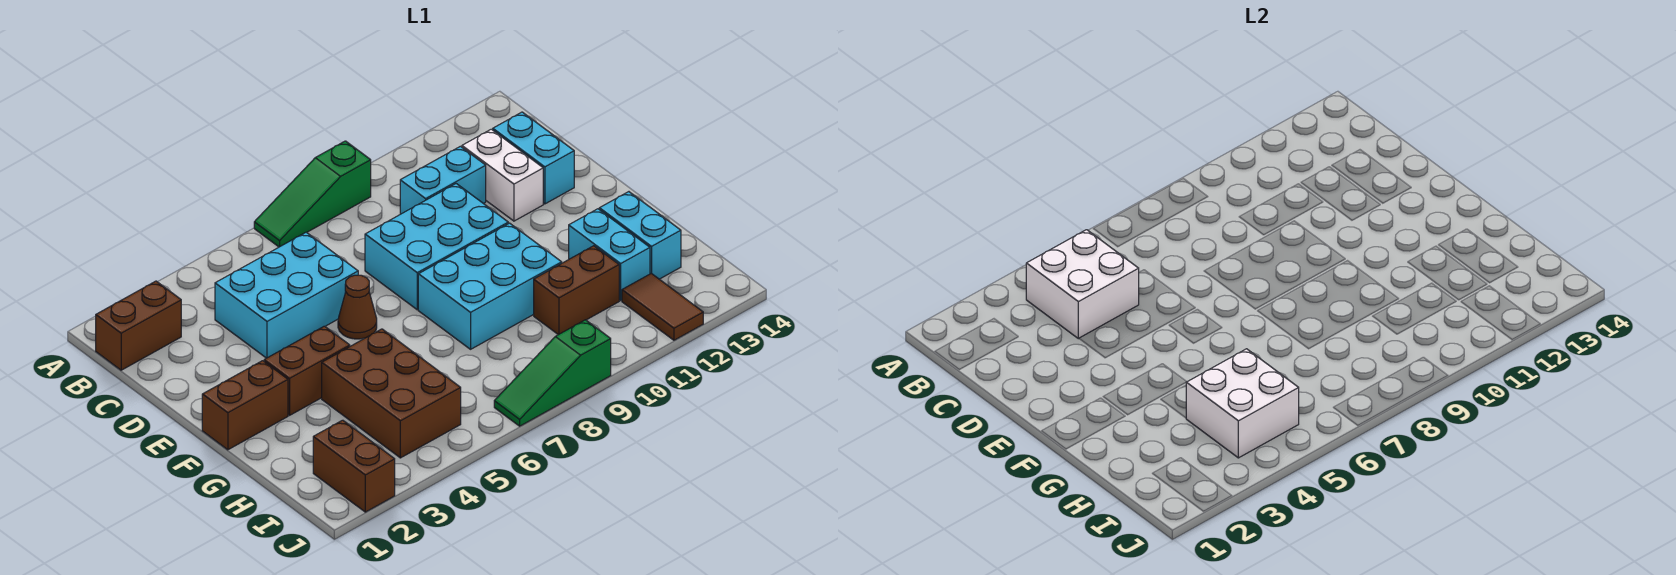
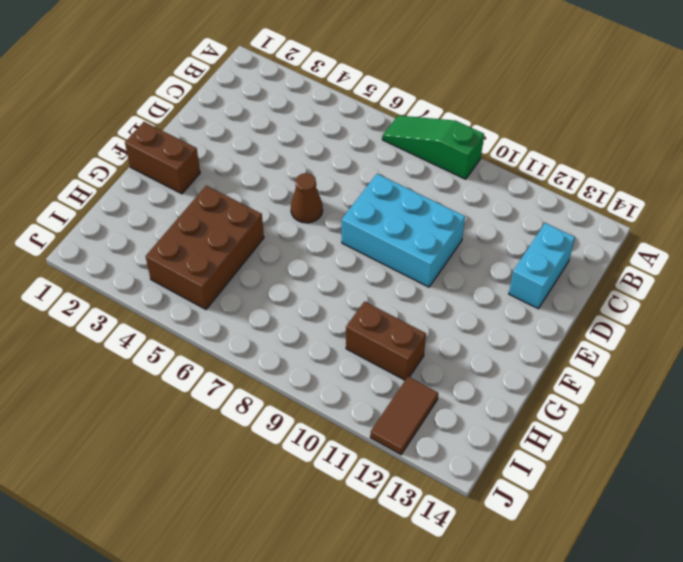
none -> brown 1x2 brick [96,281,181,370]
none -> cyan 2x3 brick [215,232,358,358]
none -> cyan 1x2 brick [400,146,486,214]

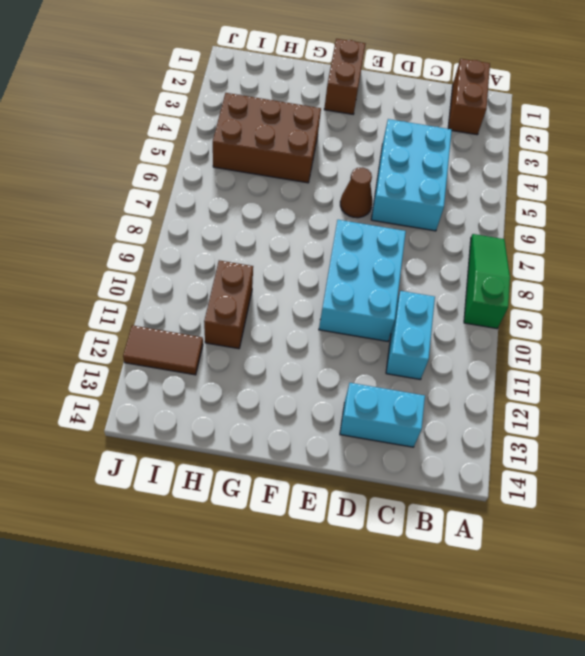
none -> white 1x2 brick [462,129,543,221]
none -> brown 1x2 brick [264,326,350,415]
none -> cyan 2x3 brick [418,223,562,349]

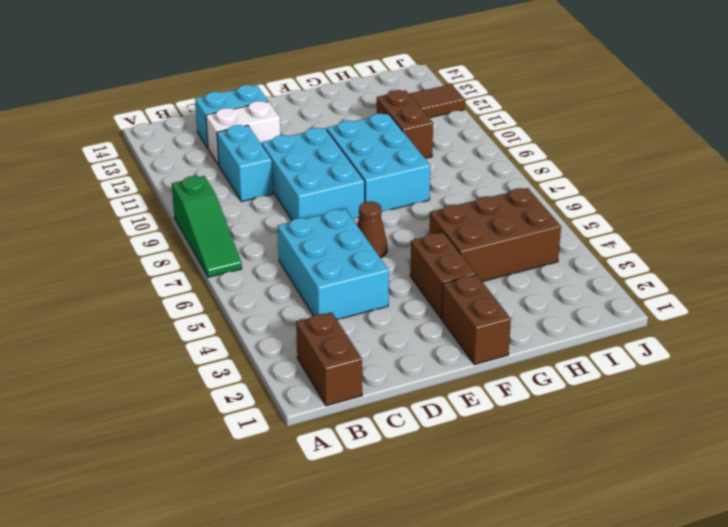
none -> cyan 1x2 brick [569,209,650,300]
none -> cyan 1x2 brick [599,192,681,279]
none -> brown 1x2 brick [313,420,395,512]

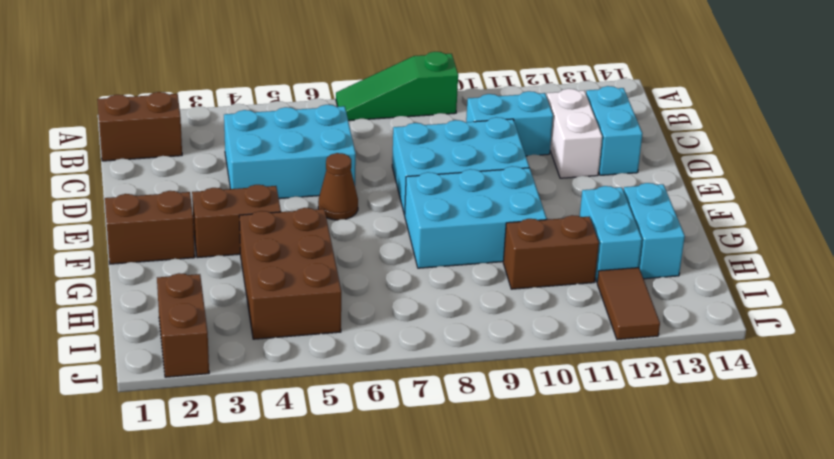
none -> green 1x3 slope [494,320,611,426]
none -> white 2x2 brick [1026,230,1139,339]
none -> white 2x2 brick [1186,349,1299,458]

